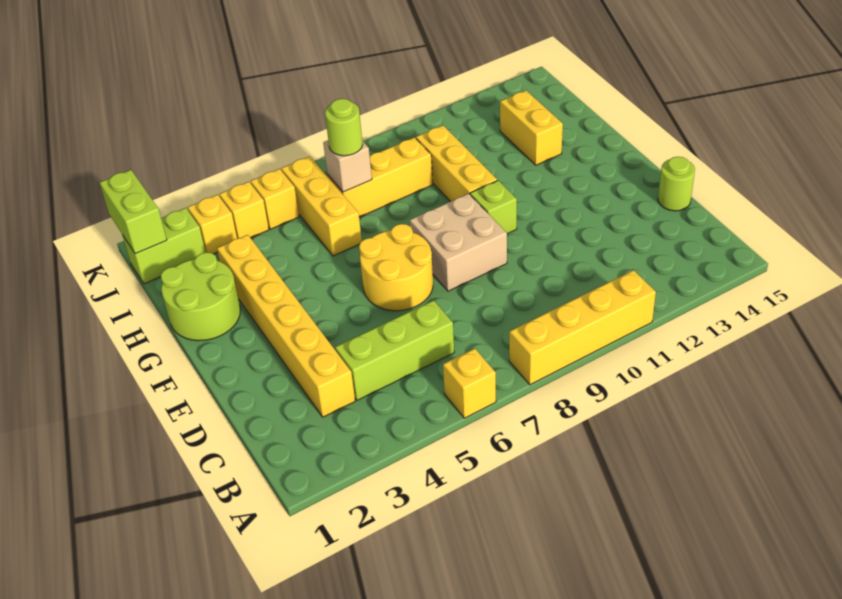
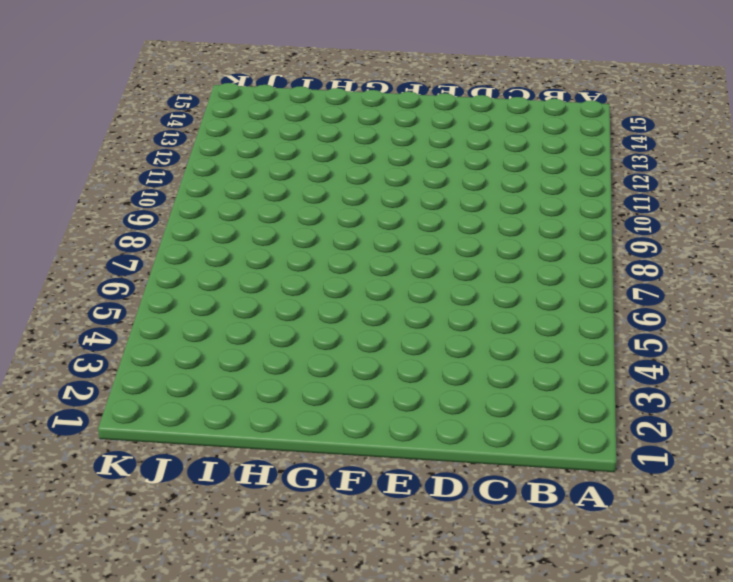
none -> yellow 1x1 brick [443,348,496,418]
none -> yellow 1x4 brick [509,270,656,385]
none -> yellow 1x6 brick [217,235,355,417]

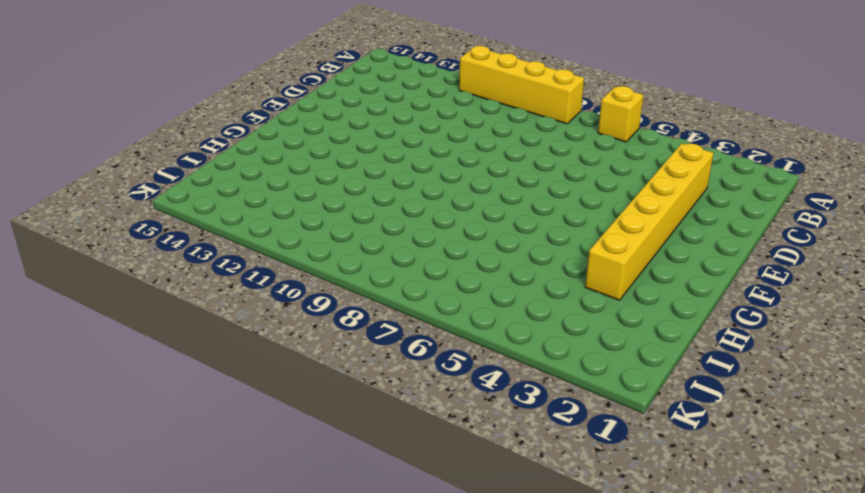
none -> lime 1x3 brick [335,300,454,400]
none -> lime 1x1 round brick [658,157,695,211]
none -> yellow 2x2 round brick [359,224,433,311]

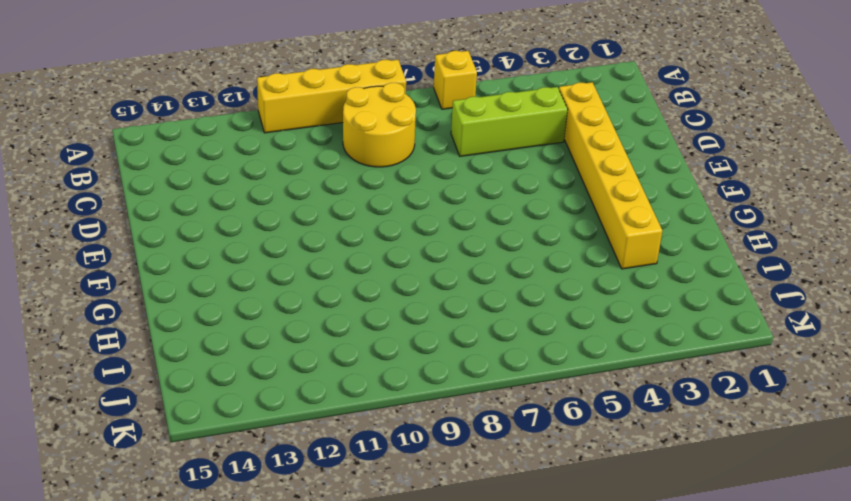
yellow 2x2 round brick [343,83,416,167] -> yellow 2x2 round brick moved to [359,224,433,311]
none -> lime 1x1 round brick [658,157,695,211]
none -> tan 2x2 brick [410,194,507,291]
none -> lime 1x1 brick [470,180,517,234]

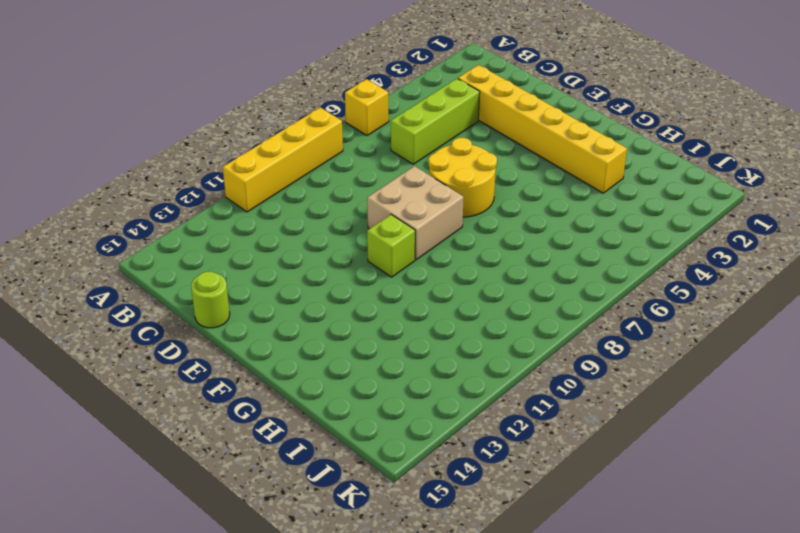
none -> lime 2x2 round brick [161,252,240,341]
none -> yellow 1x3 brick [416,125,497,202]
none -> yellow 1x3 brick [281,156,362,256]

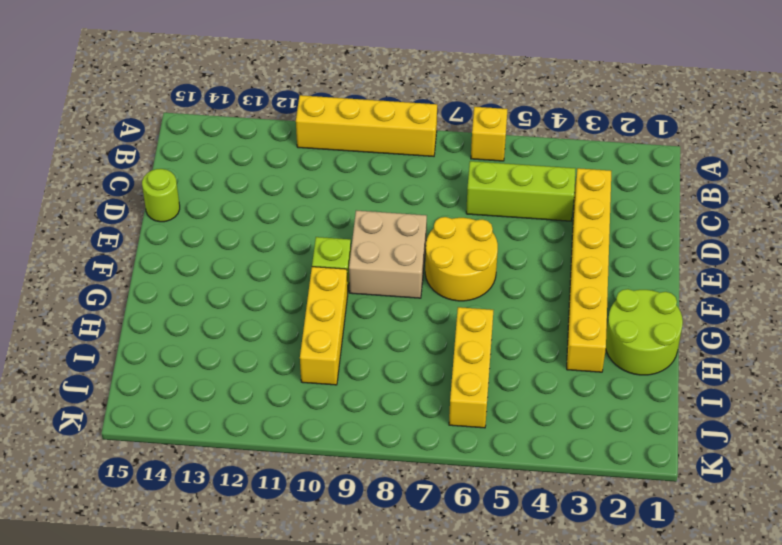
none -> yellow 1x2 brick [500,90,563,165]
none -> yellow 1x3 brick [327,137,433,217]
none -> lime 1x2 brick [123,208,206,284]

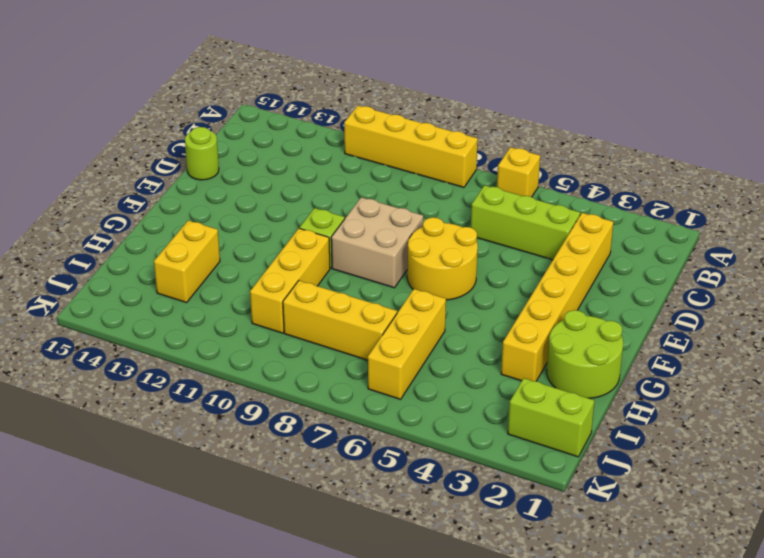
none -> yellow 1x1 brick [188,195,237,254]
none -> yellow 1x1 brick [219,182,269,239]
none -> yellow 1x1 brick [251,169,299,229]

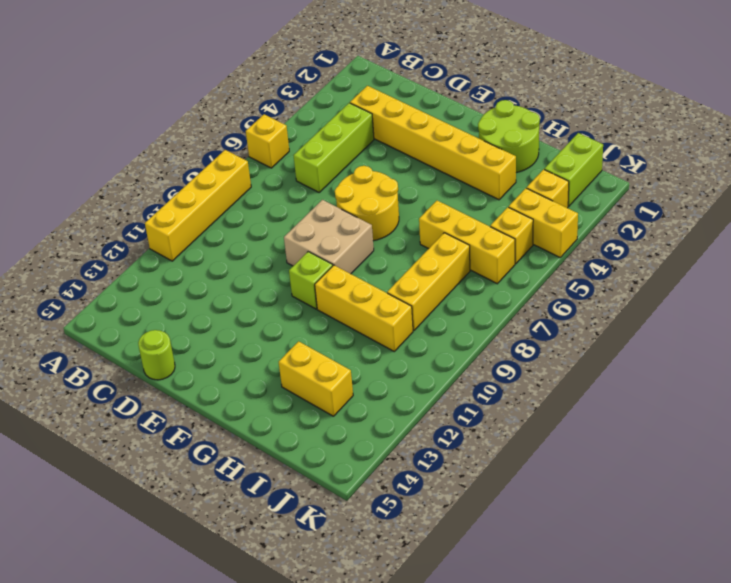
yellow 1x2 brick [509,188,578,257] -> yellow 1x1 brick [219,182,269,239]
none -> tan 1x1 brick [323,140,372,192]
none -> lime 1x2 brick [100,170,167,254]
none -> lime 1x1 round brick [325,99,363,156]

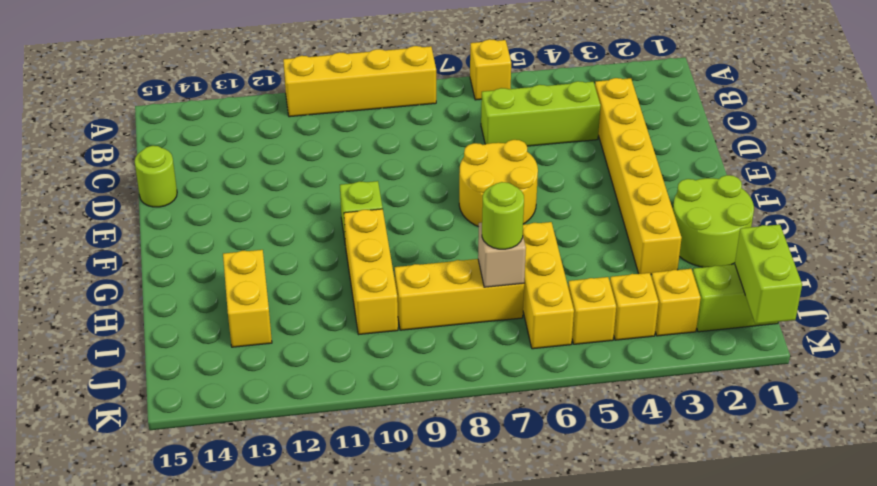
none -> tan 2x2 brick [410,194,507,291]

